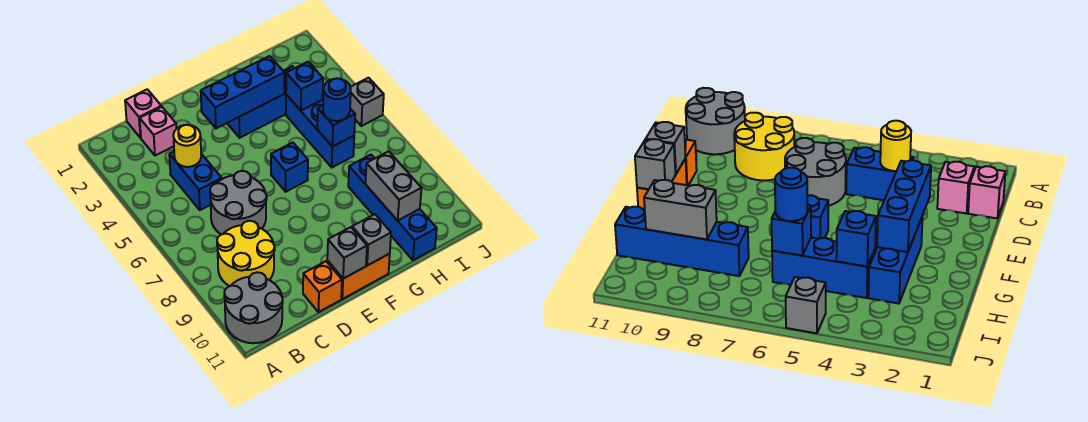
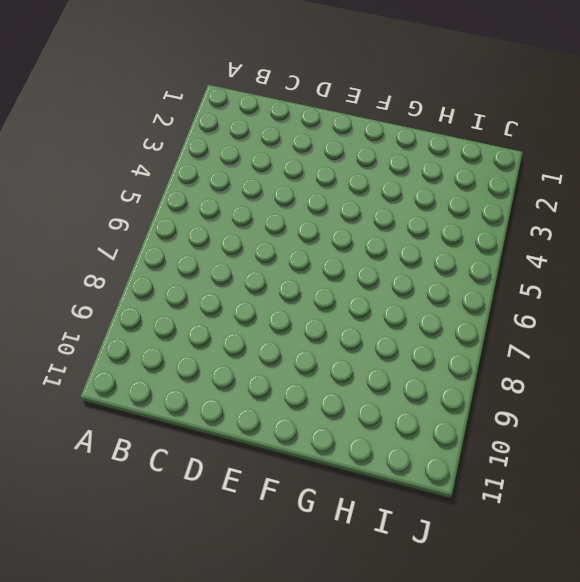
none -> grey 2x2 round brick [224,272,283,343]
none -> yellow 2x2 round brick [217,221,275,286]
none -> pink 1x1 brick [125,89,161,138]

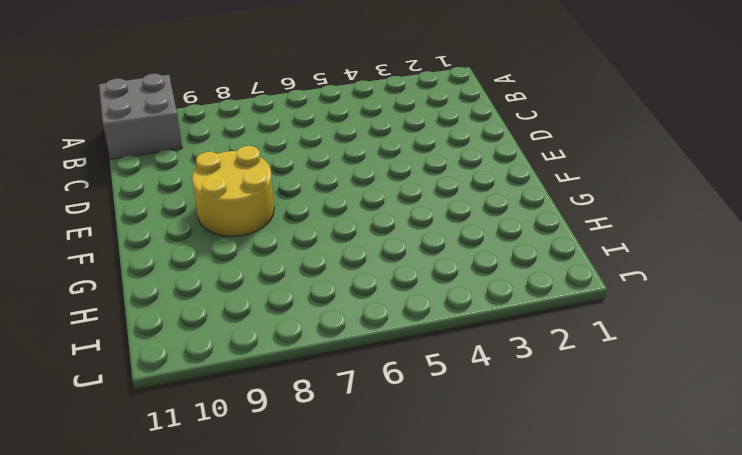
grey 2x2 brick [99,74,182,159] -> grey 2x2 round brick [224,272,283,343]
yellow 2x2 round brick [192,146,274,236] -> yellow 2x2 round brick moved to [217,221,275,286]
none -> pink 1x1 brick [125,89,161,138]
none -> pink 1x1 brick [140,107,176,156]
none -> blue 1x2 brick [169,152,222,210]

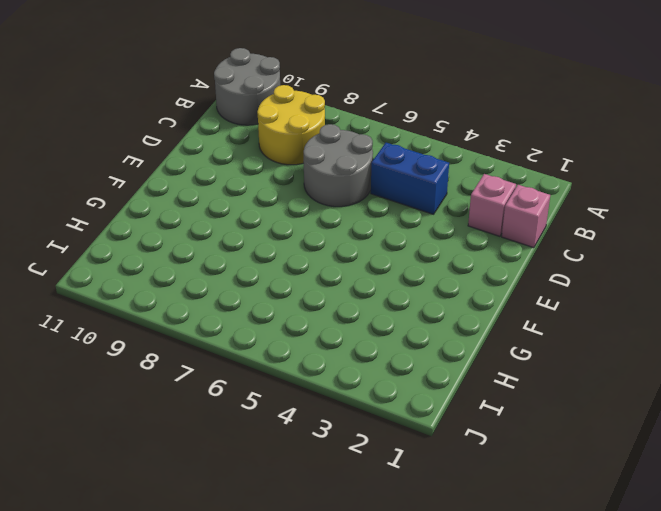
none -> orange 1x1 brick [303,261,342,312]
none -> orange 1x2 brick [327,254,390,299]
none -> blue 1x3 brick [227,66,294,138]

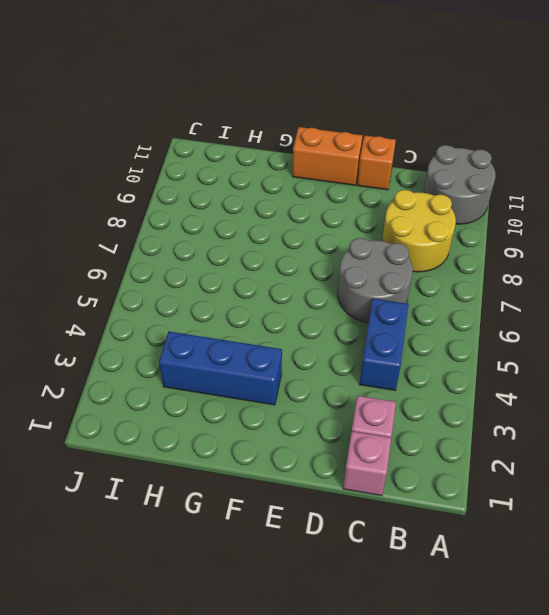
none -> blue 1x1 brick [271,143,308,192]
none -> blue 1x3 brick [286,95,354,167]
none -> blue 1x4 brick [348,155,437,260]

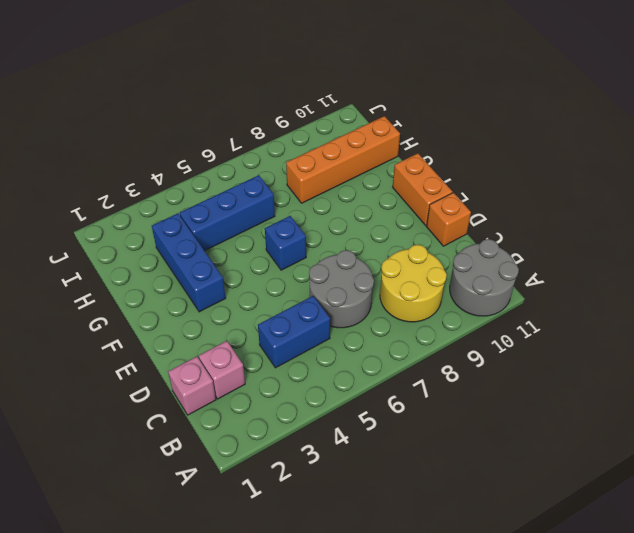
orange 1x4 brick [286,116,400,203] -> blue 1x4 brick [348,155,437,260]
none -> grey 1x1 brick [350,78,384,126]
none -> yellow 1x1 round brick [173,125,201,167]
none -> blue 1x3 brick [201,56,284,128]

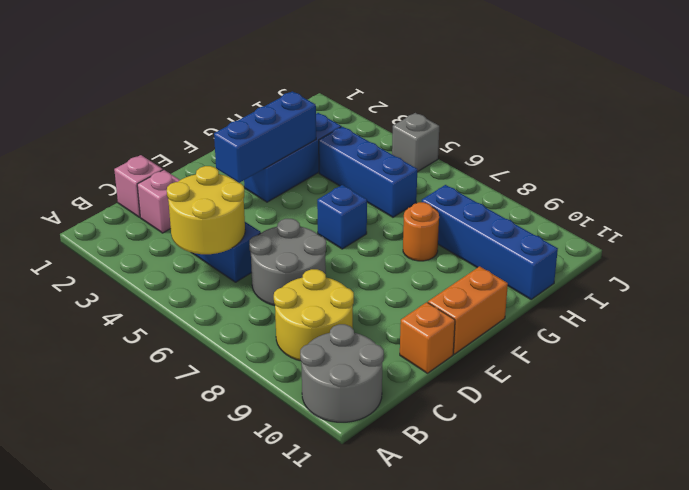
yellow 2x2 round brick [167,166,245,254] -> yellow 1x1 round brick [173,125,201,167]
orange 1x1 round brick [403,202,439,261] -> none
none -> grey 1x1 brick [327,227,367,279]
none -> grey 1x1 brick [352,214,391,266]
none -> blue 1x1 brick [286,62,323,111]

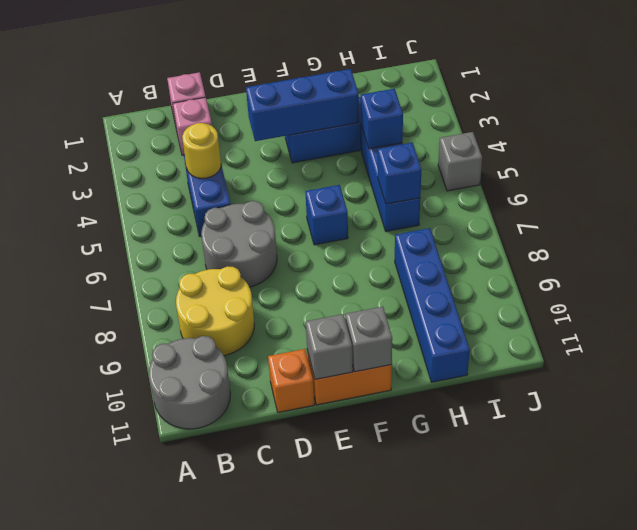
none -> grey 1x2 brick [365,151,421,221]
none -> blue 1x1 round brick [323,78,351,121]

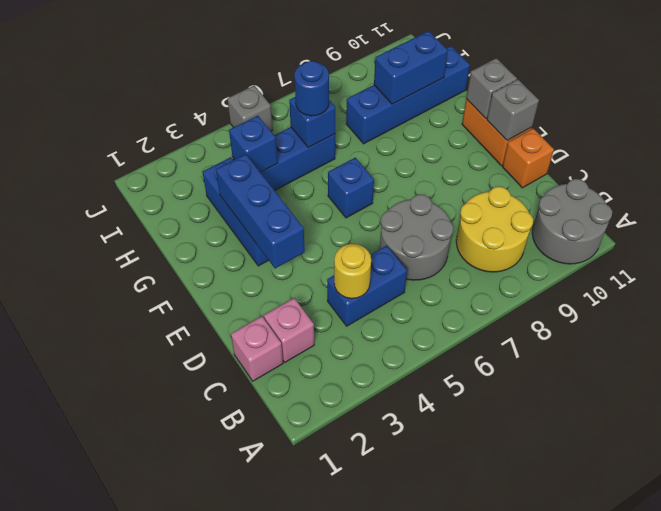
blue 1x2 brick [374,31,448,104] -> grey 1x2 brick [365,151,421,221]

